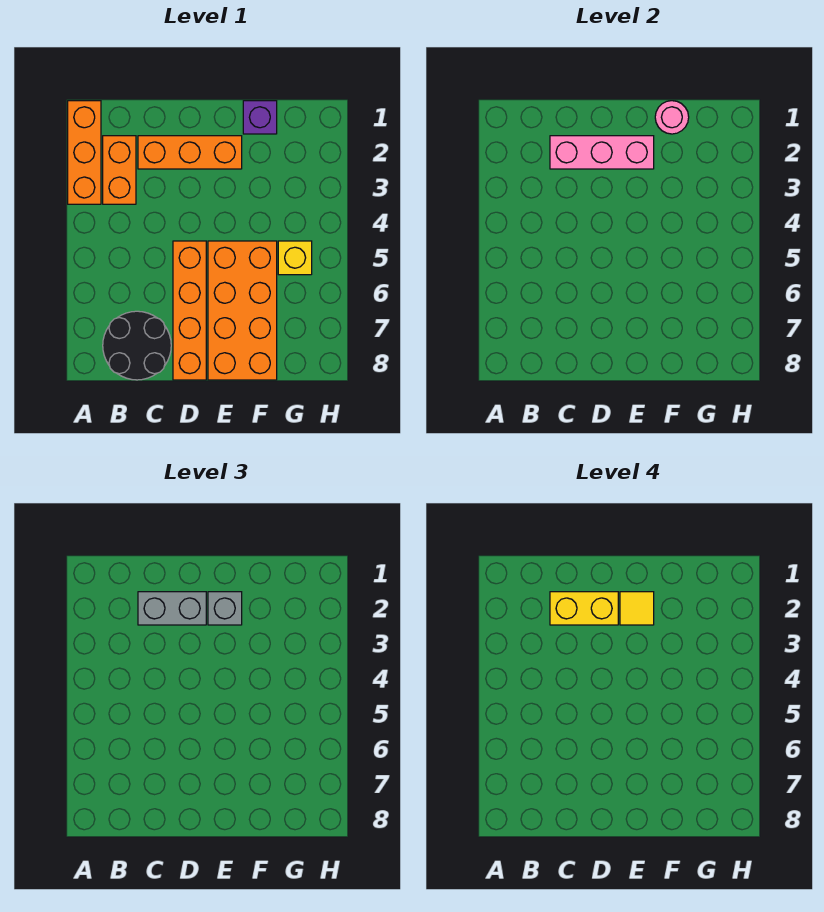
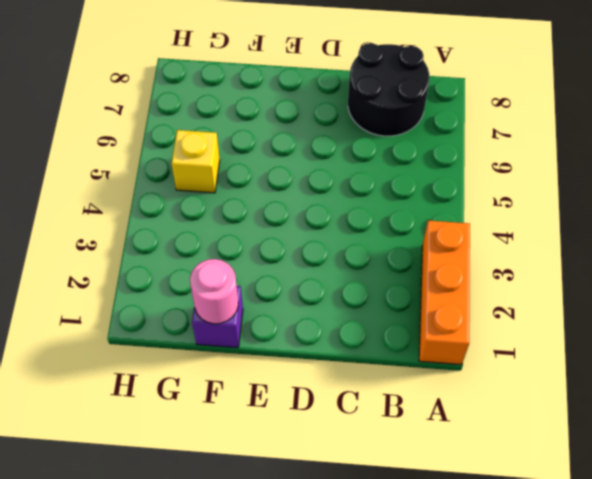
none -> orange 1x2 brick [103,136,136,204]
none -> orange 1x3 brick [138,136,242,169]
none -> orange 1x4 brick [173,241,206,380]

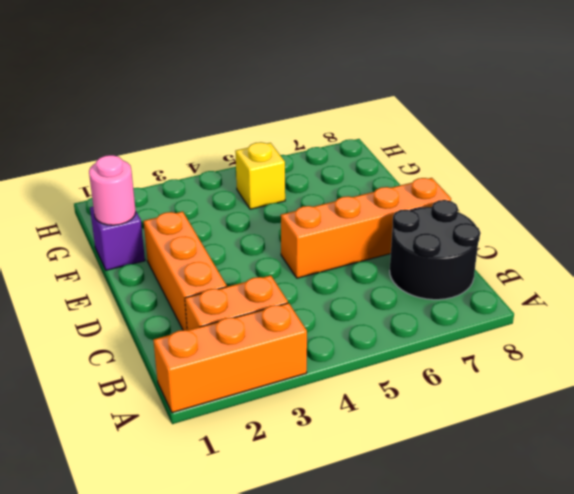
none -> orange 2x4 brick [208,241,277,380]
none -> pink 1x3 brick [550,136,654,169]
none -> grey 1x2 brick [138,592,206,625]

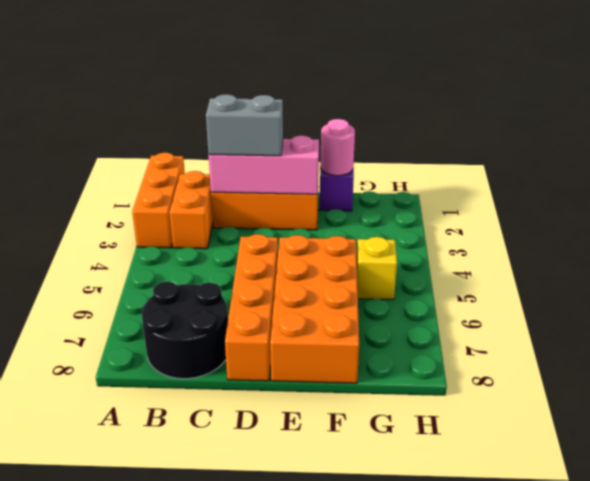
none -> grey 1x1 brick [208,592,242,625]
none -> yellow 1x2 brick [550,592,618,625]
none -> yellow 1x1 tile [620,592,654,625]

